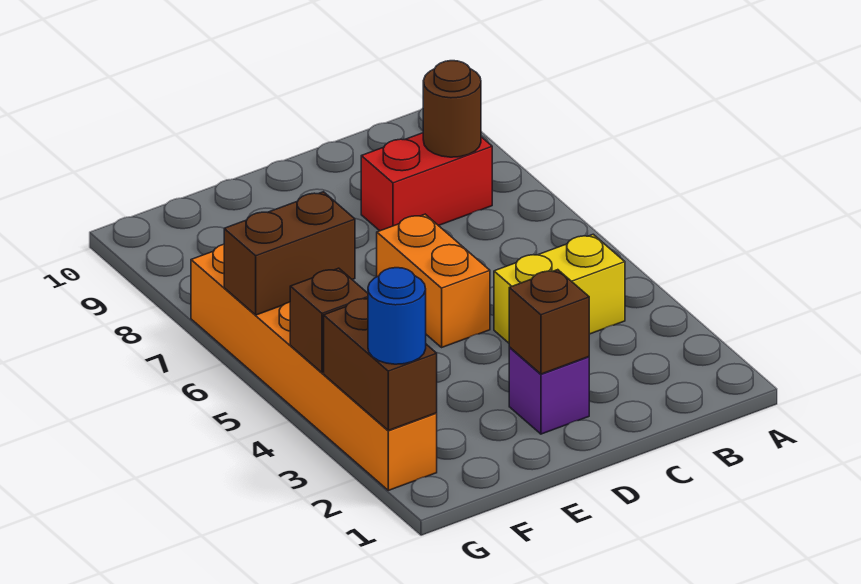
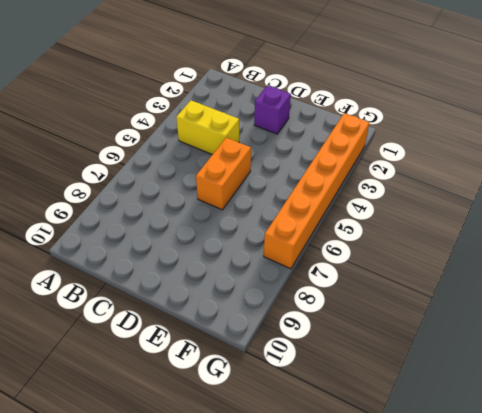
none -> red 1x2 brick [361,133,492,231]
none -> brown 1x1 round brick [423,61,481,157]

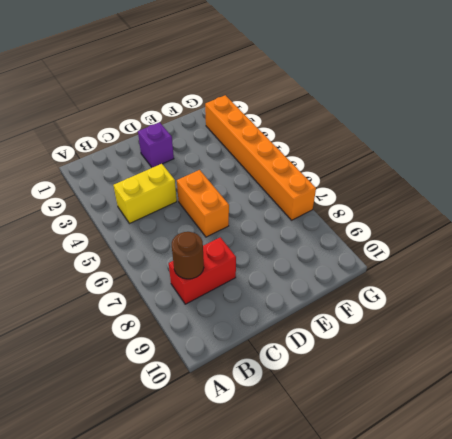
none -> brown 1x1 brick [509,270,589,374]
none -> brown 1x2 brick [224,192,355,315]

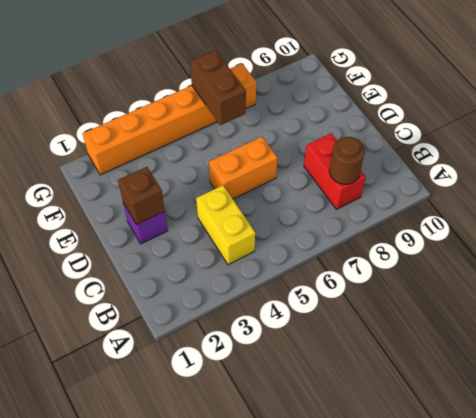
none -> brown 1x2 brick [324,299,437,430]
none -> brown 1x1 brick [290,268,368,373]

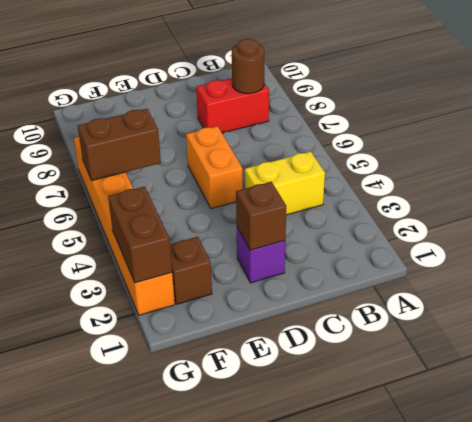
brown 1x1 brick [170,237,212,304] -> brown 1x1 brick moved to [290,268,368,373]
none -> blue 1x1 round brick [368,268,426,364]

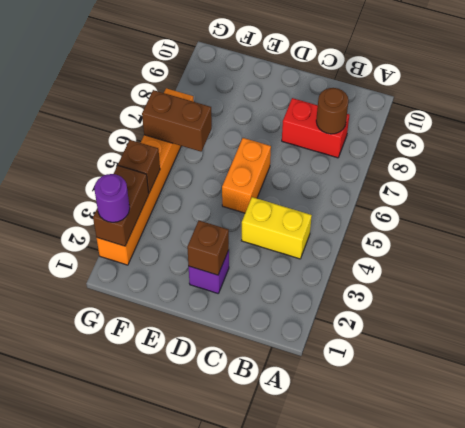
purple 1x1 round brick [94,174,130,222] -> blue 1x1 round brick [368,268,426,364]

